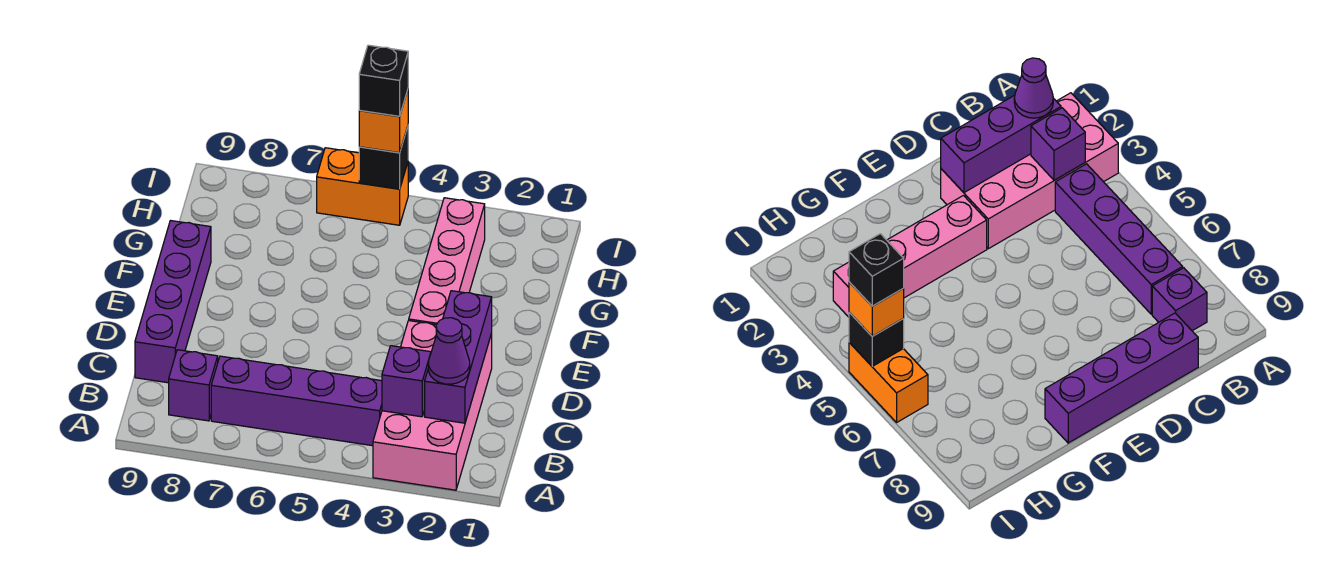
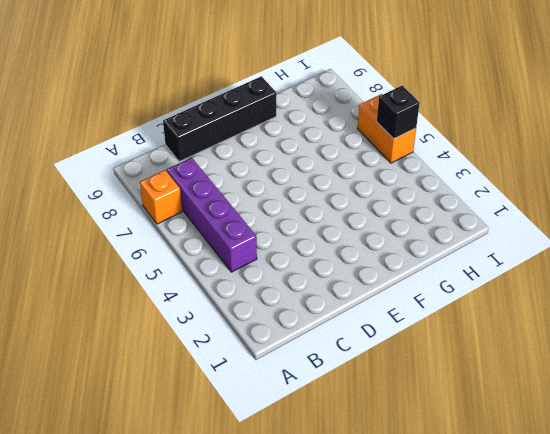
orange 1x1 brick [140,170,182,224] -> orange 1x1 brick moved to [359,90,408,153]
black 1x4 brick [163,76,276,161] -> purple 1x4 brick [135,221,211,383]
none -> pink 2x4 brick [373,321,492,490]
none -> purple 1x1 brick [169,350,218,421]
none -> pink 1x4 brick [409,198,485,325]

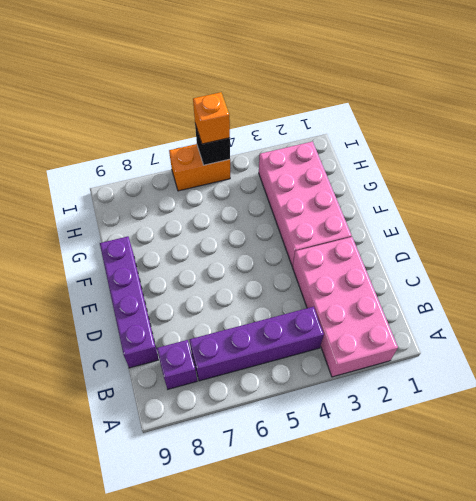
pink 2x4 brick [259,142,352,267] -> pink 1x4 brick [409,198,485,325]
none -> purple 1x3 brick [425,291,492,423]
none -> purple 1x1 brick [382,346,431,417]
none -> purple 1x1 cone [428,318,470,384]

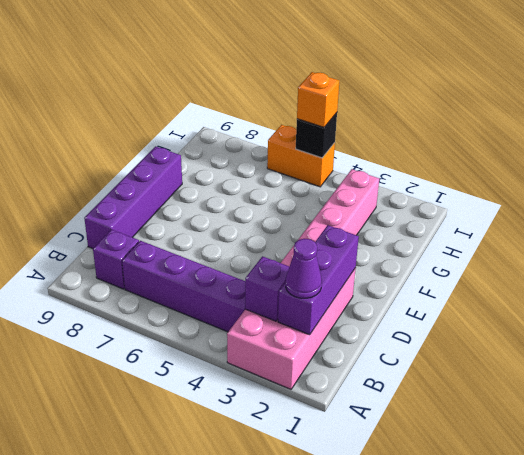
none -> black 1x1 brick [359,45,408,116]

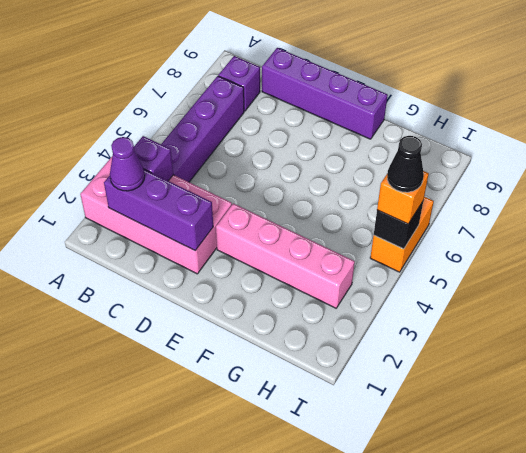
black 1x1 cone [387,136,424,192] -> black 1x1 brick [359,45,408,116]

